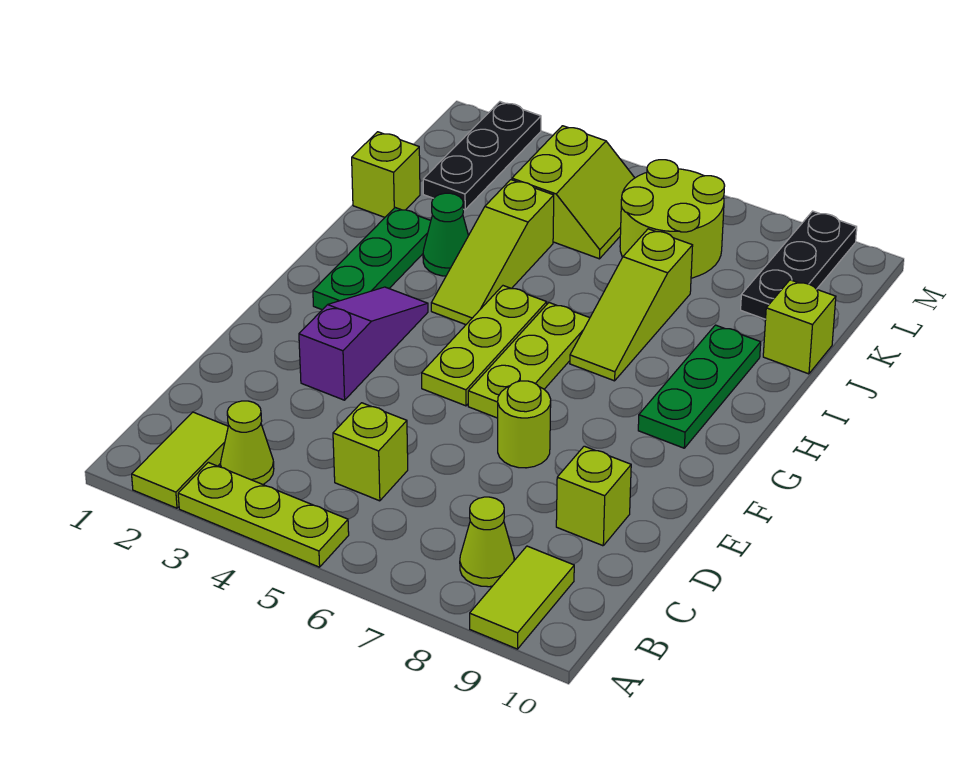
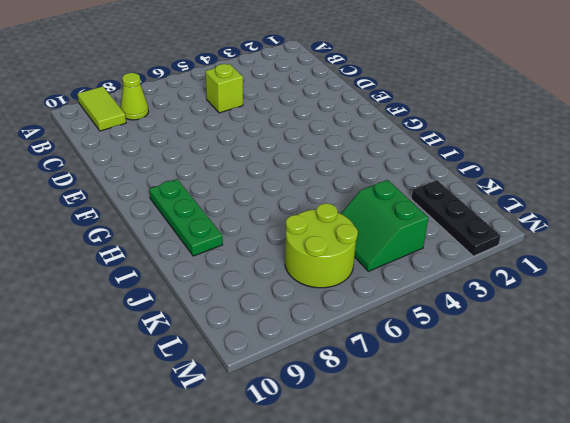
green 2x2 slope [341,180,428,271] -> lime 2x2 slope [512,126,634,259]
none -> lime 1x2 tile [132,412,228,508]
none -> lime 1x3 plate [178,462,349,567]
none -> lime 1x1 cone [220,401,274,484]

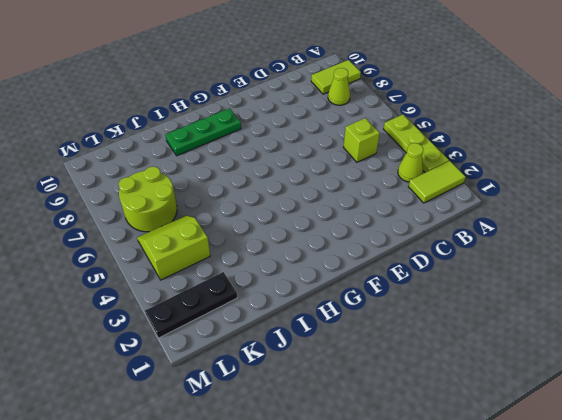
none -> lime 1x1 brick [556,446,631,546]
none -> purple 1x3 slope [299,287,428,400]
none -> lime 1x1 round brick [498,381,551,468]

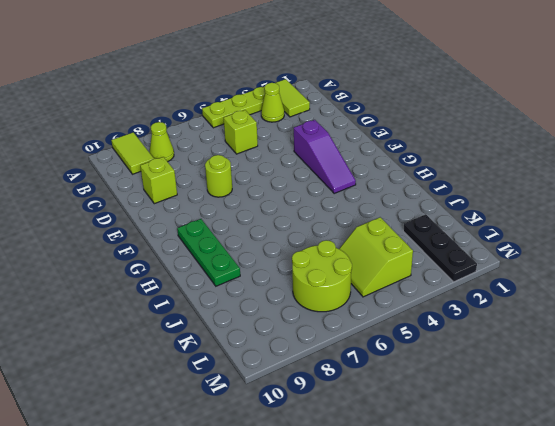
none -> lime 1x3 plate [422,286,547,406]
none -> lime 1x3 plate [468,303,590,418]
none -> green 1x3 plate [313,208,431,310]

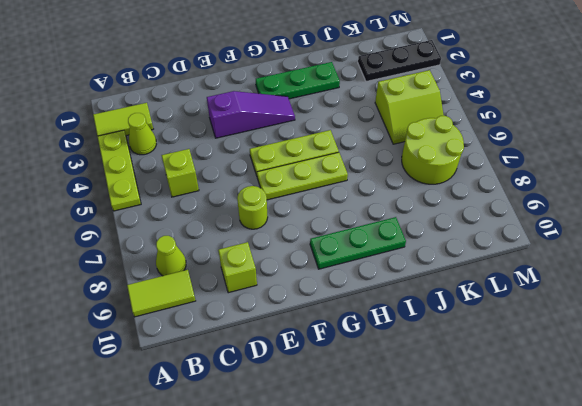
none -> lime 1x3 slope [431,180,554,325]
none -> lime 1x3 slope [570,229,693,381]
none -> green 1x1 cone [423,193,468,276]

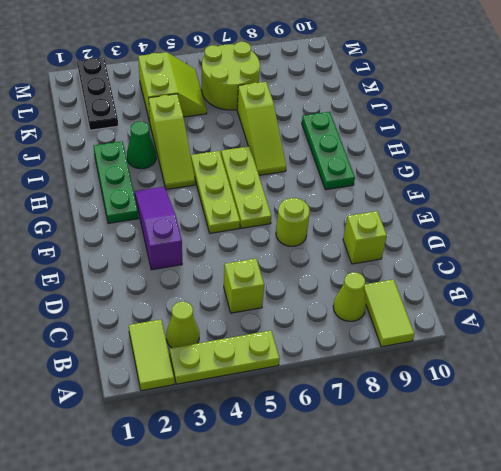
none -> lime 1x1 brick [352,132,420,217]
none -> lime 1x1 brick [763,280,836,374]
none -> black 1x3 plate [741,211,857,319]

